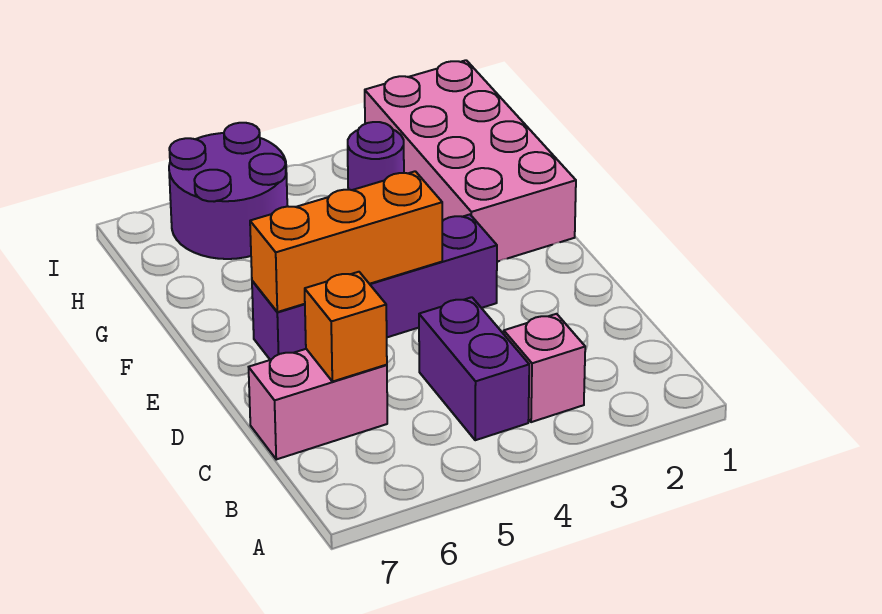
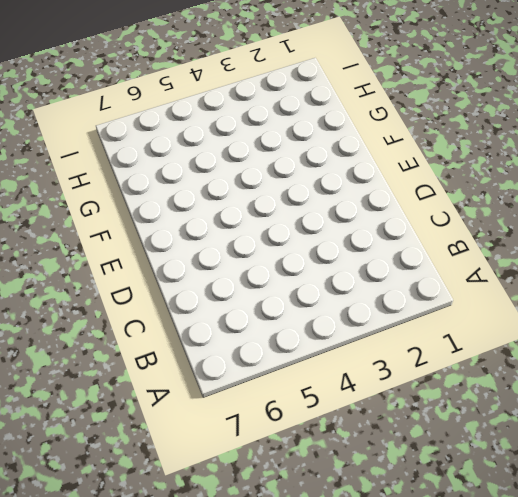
none -> pink 1x1 brick [504,314,585,422]
none -> purple 1x2 brick [419,297,529,440]

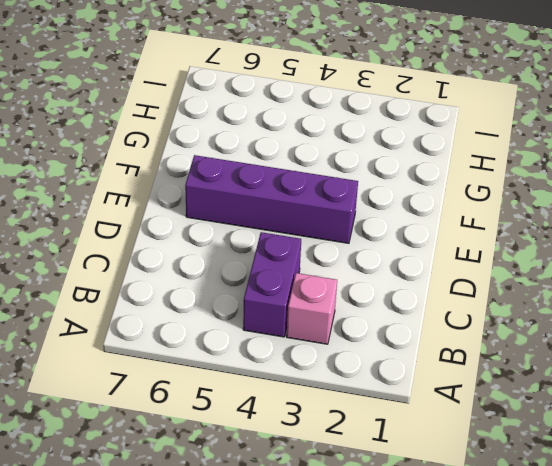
none -> pink 1x2 brick [249,349,387,459]
none -> pink 2x4 brick [365,60,576,262]

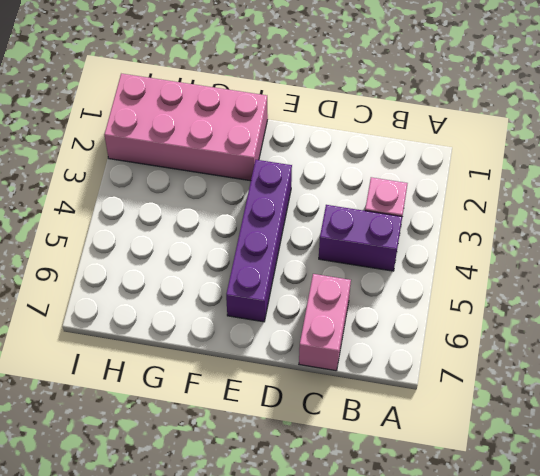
none -> purple 1x1 round brick [348,122,404,190]
none -> purple 2x2 round brick [169,123,287,259]

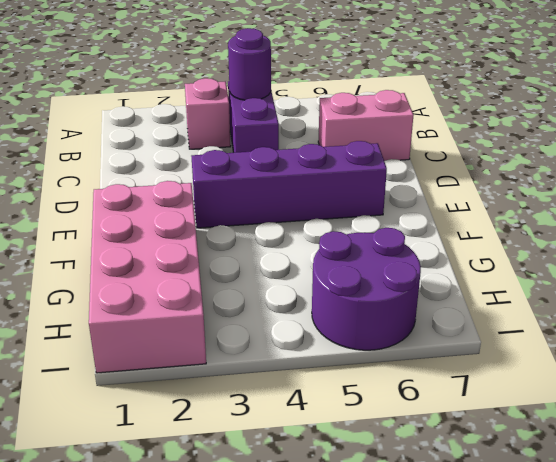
purple 1x1 round brick [228,28,271,100] -> purple 1x1 round brick moved to [348,122,404,190]
none -> orange 1x1 brick [305,272,387,382]
none -> orange 1x3 brick [250,171,442,312]

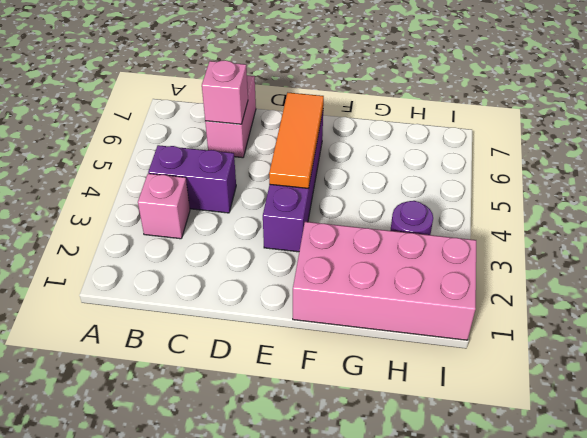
pink 1x1 brick [202,60,248,124] -> orange 1x1 brick [305,272,387,382]
orange 1x3 tile [269,93,324,189] -> orange 1x3 brick [250,171,442,312]
none -> purple 2x2 round brick [169,123,287,259]

